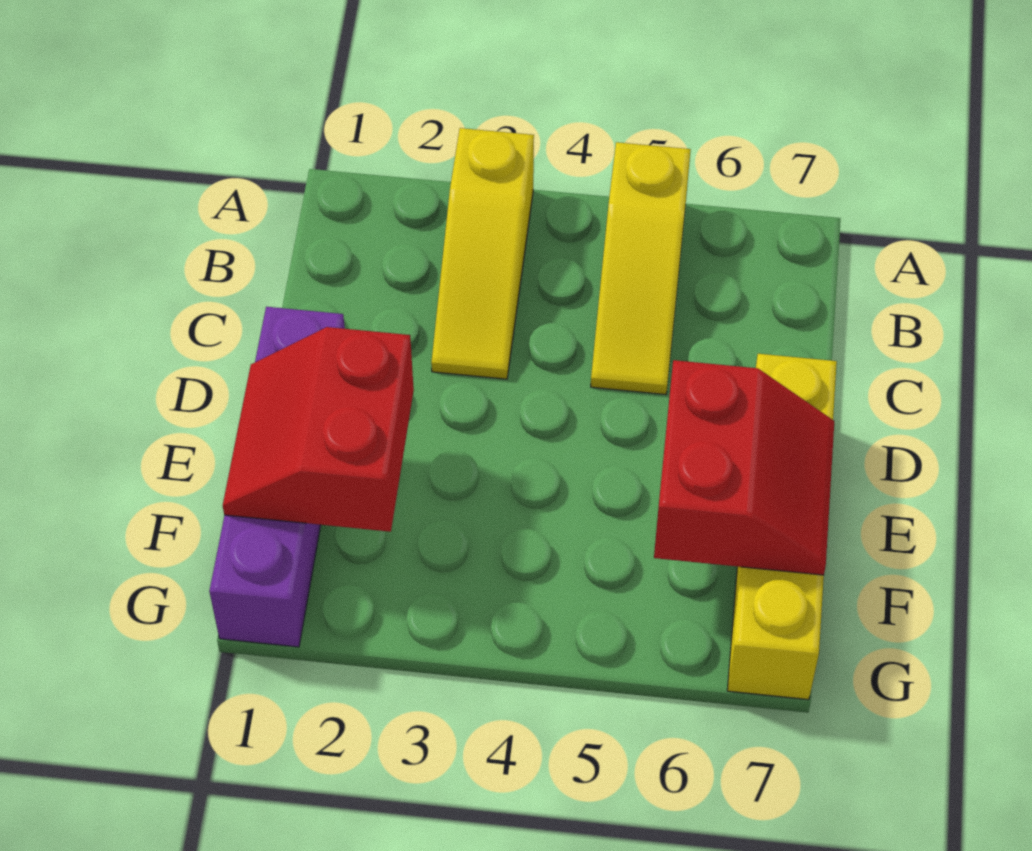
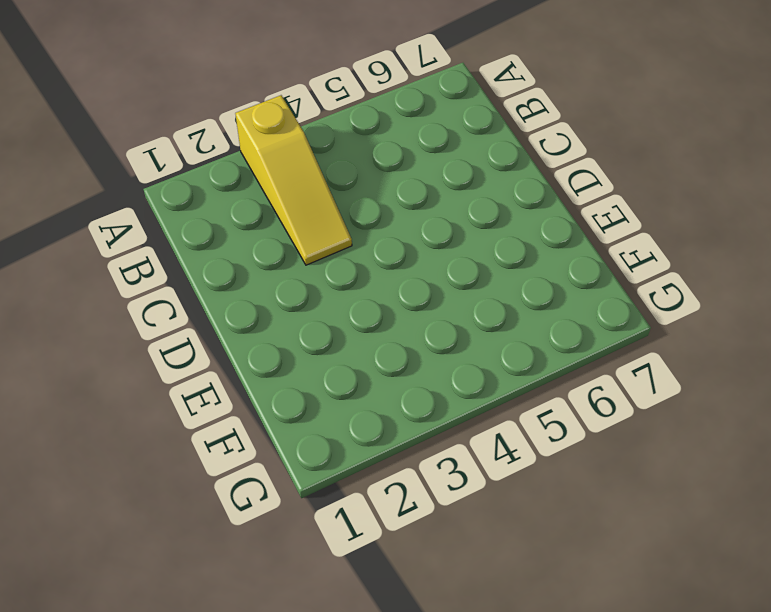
none -> yellow 1x3 slope [591,142,691,395]
none -> purple 1x4 brick [209,307,345,647]

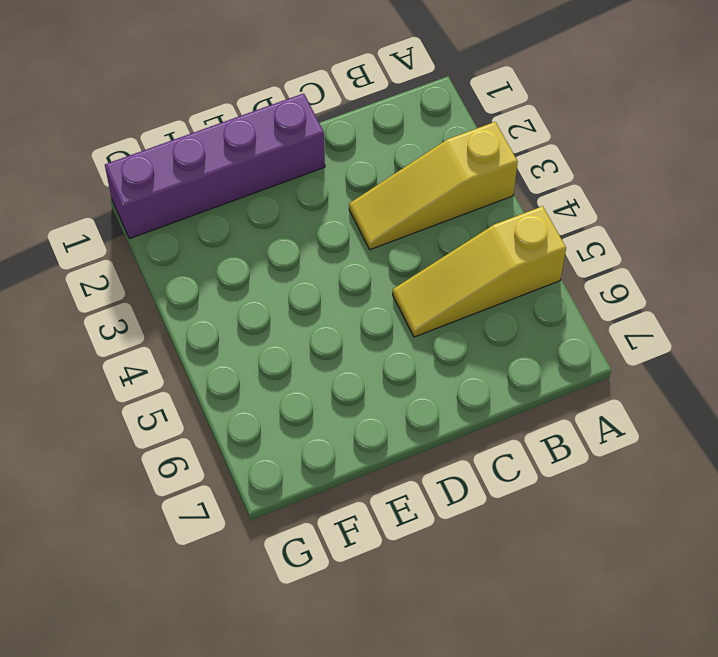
none -> yellow 1x4 brick [727,354,837,700]
none -> red 2x2 slope [223,327,414,532]

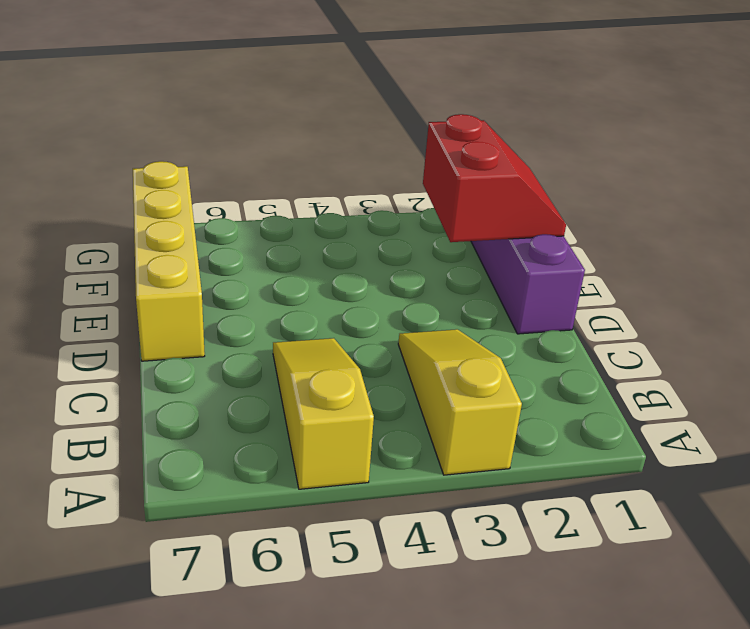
none -> red 2x2 slope [654,360,834,575]

